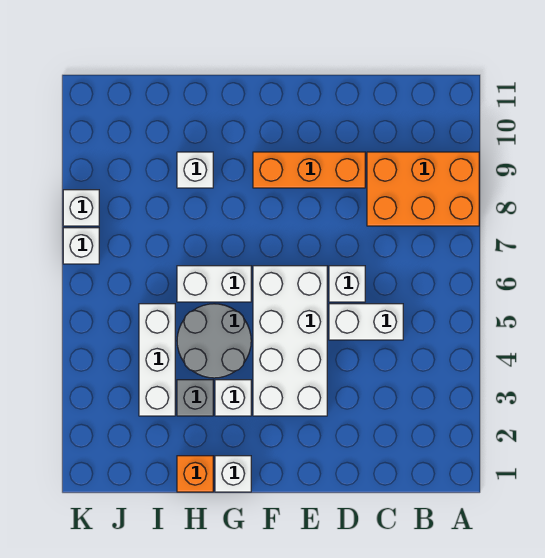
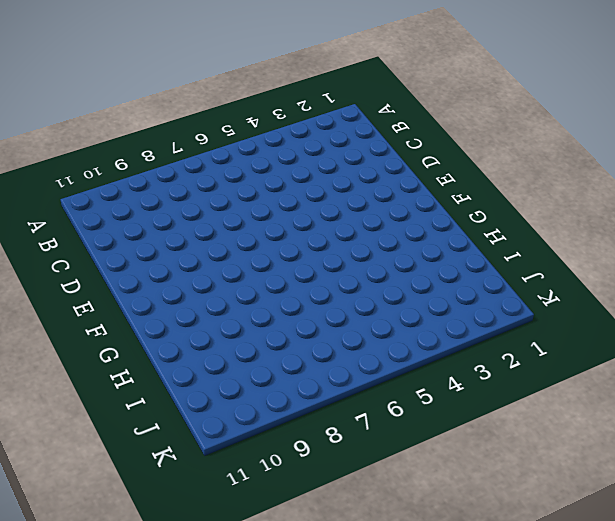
none -> orange 2x3 brick [367,152,479,226]
none -> white 1x2 brick [329,304,403,340]
none -> white 1x1 brick [329,266,365,302]

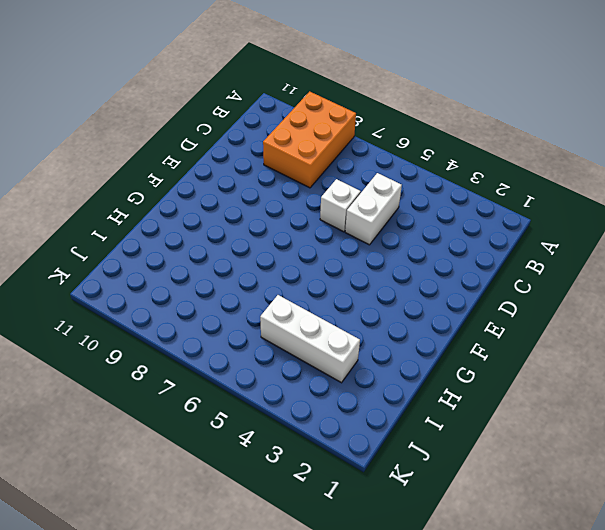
none -> orange 1x3 brick [253,152,365,188]
none -> white 2x4 brick [253,266,327,416]
none -> white 1x1 brick [215,456,251,492]

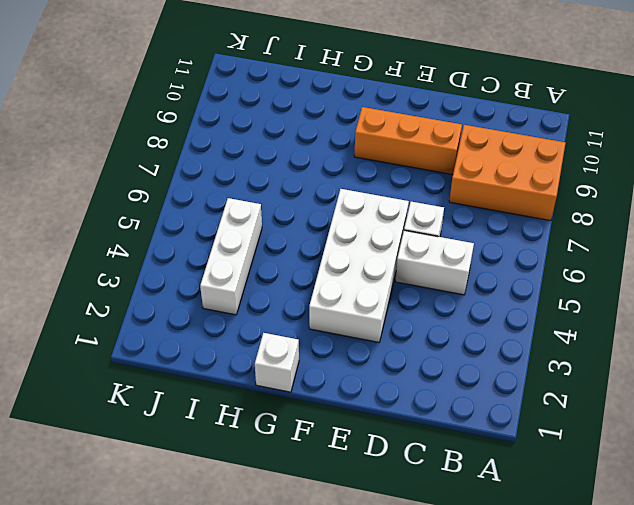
none -> white 1x1 brick [215,380,251,416]
none -> grey 2x2 round brick [177,304,251,378]
none -> white 1x2 brick [177,266,251,302]

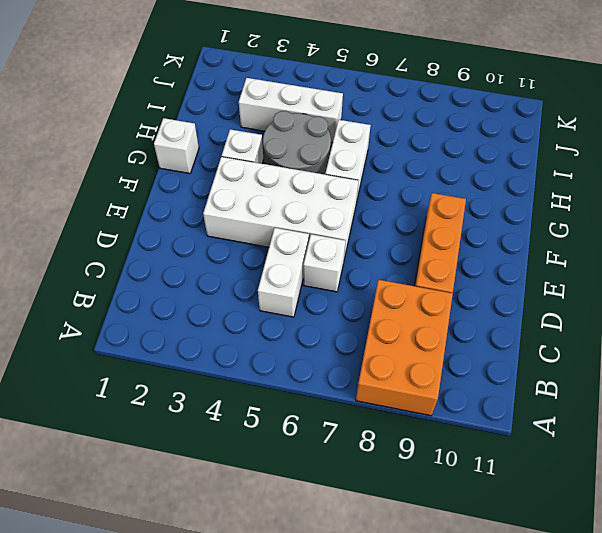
none -> orange 1x1 brick [177,456,213,492]
none -> grey 1x1 brick [177,380,213,416]
none -> white 1x1 brick [177,152,213,188]

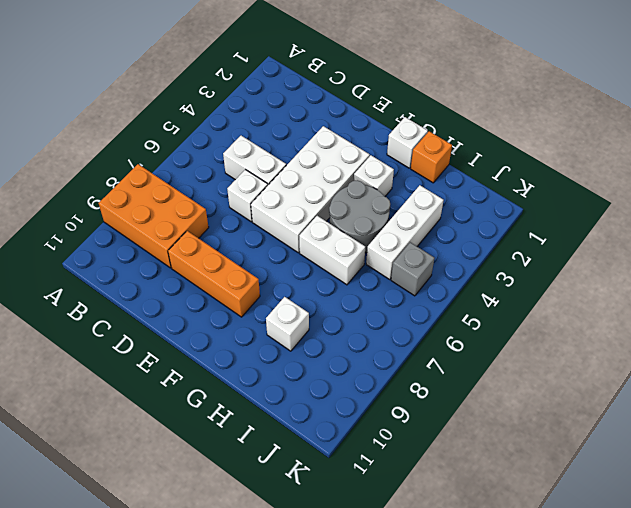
grey 1x1 brick [391,242,434,296] -> grey 1x1 brick moved to [177,380,213,416]
none -> white 1x1 brick [63,228,99,264]
none -> white 1x1 brick [63,190,99,226]

